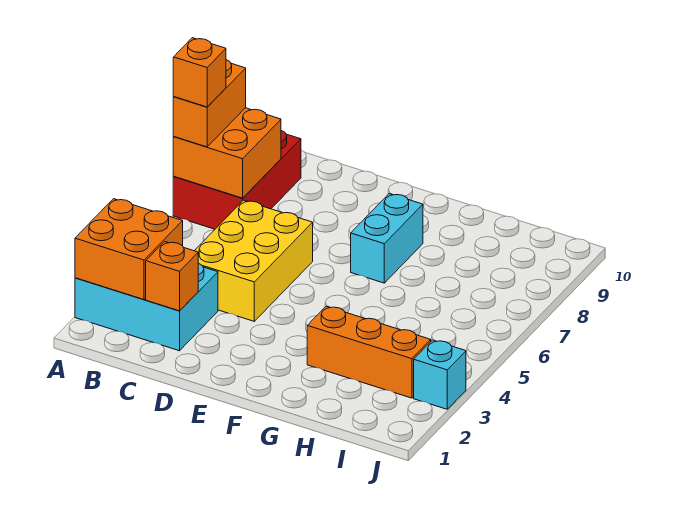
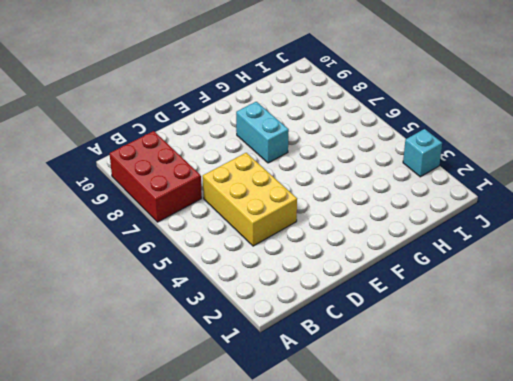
none -> cyan 2x3 brick [75,263,218,351]
none -> orange 1x3 brick [307,306,431,398]

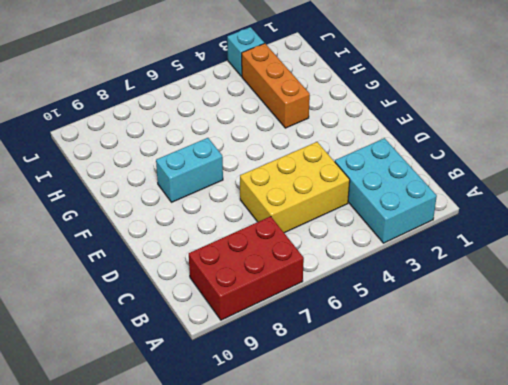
none -> orange 2x2 brick [75,199,183,299]
none -> orange 2x2 brick [173,108,281,198]

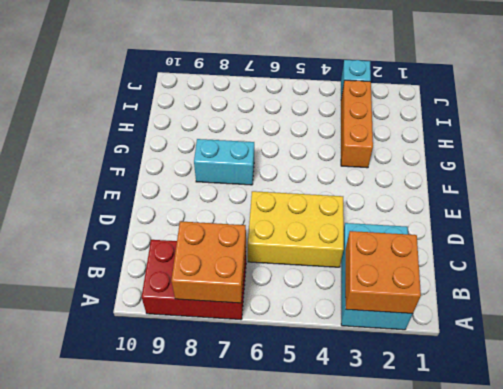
none -> orange 1x1 brick [146,242,198,311]
none -> orange 1x2 brick [173,60,246,147]

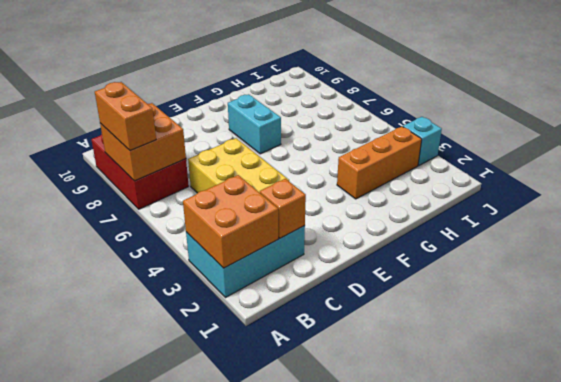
none -> orange 1x1 brick [173,38,226,107]

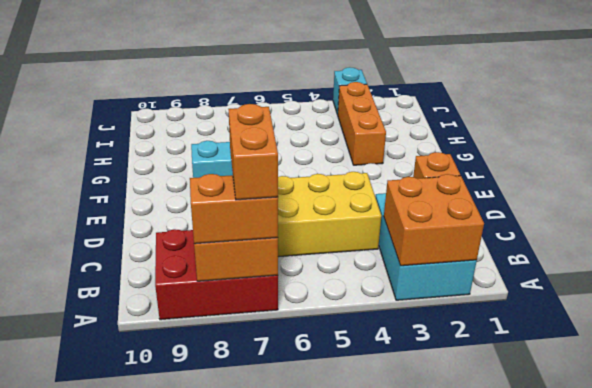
orange 1x2 brick [229,104,278,200] -> orange 1x1 brick [173,38,226,107]

